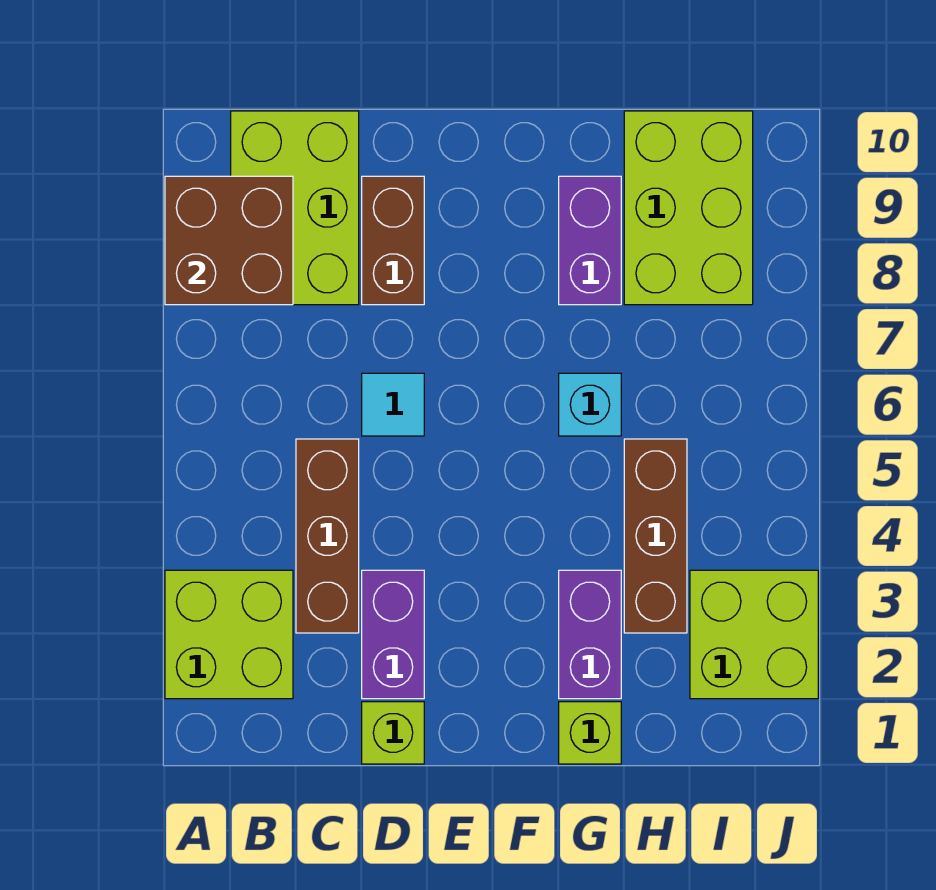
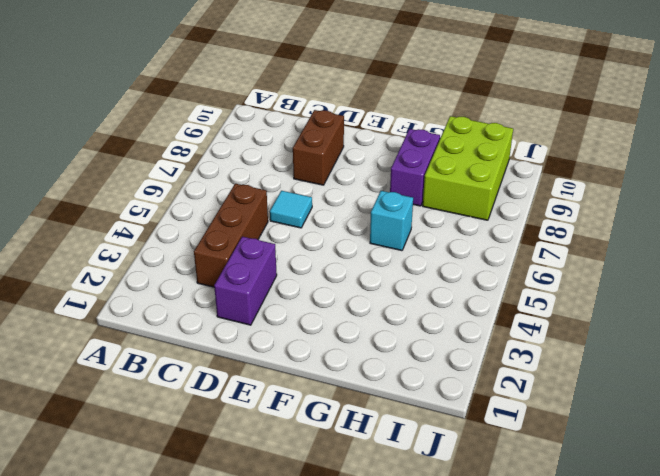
none -> lime 2x2 brick [165,570,293,699]
none -> lime 2x3 brick [231,111,359,305]
none -> lime 1x1 brick [362,702,424,764]

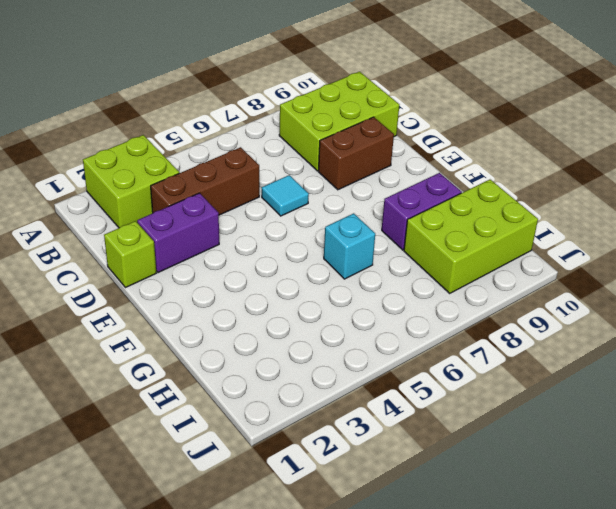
none -> lime 1x1 brick [559,702,621,764]
none -> purple 1x2 brick [559,570,621,699]
none -> brown 1x3 brick [624,439,687,633]

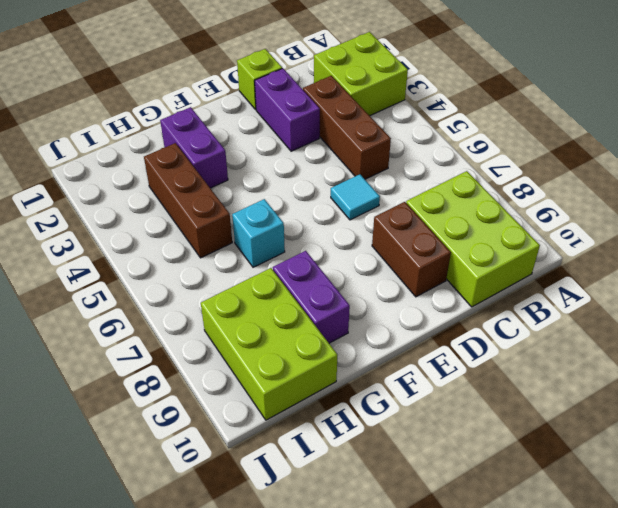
none -> lime 1x1 brick [559,702,621,764]
none -> lime 2x2 brick [690,570,818,699]
none -> brown 2x2 brick [165,176,293,305]

